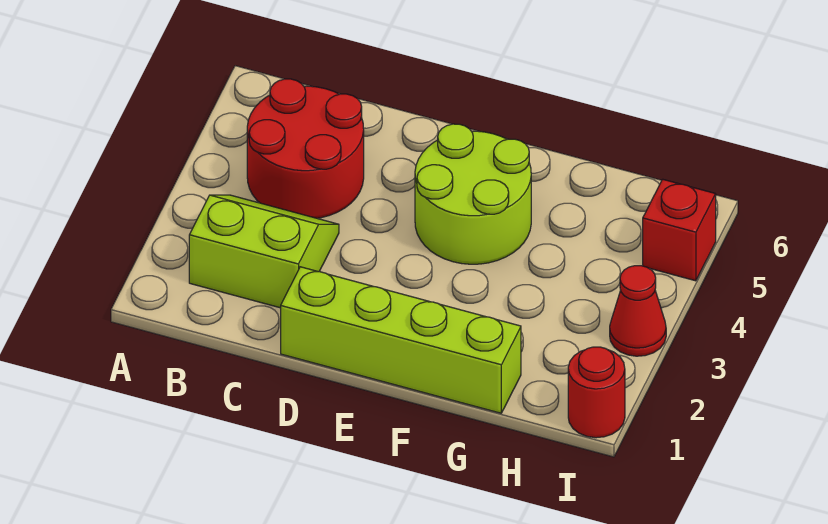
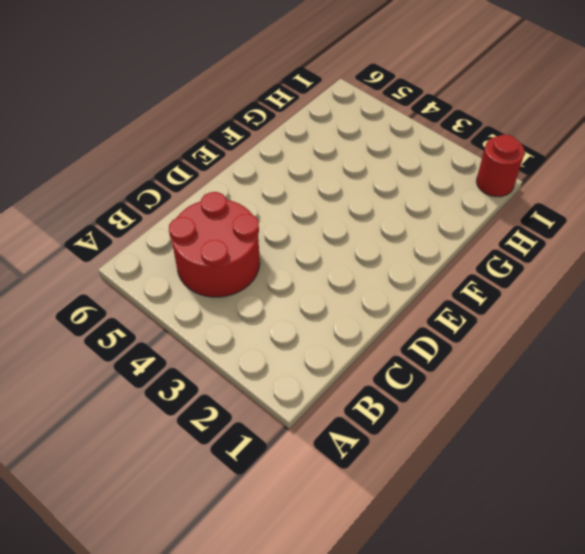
none -> lime 2x2 slope [189,195,339,308]
none -> lime 1x4 brick [281,267,521,413]

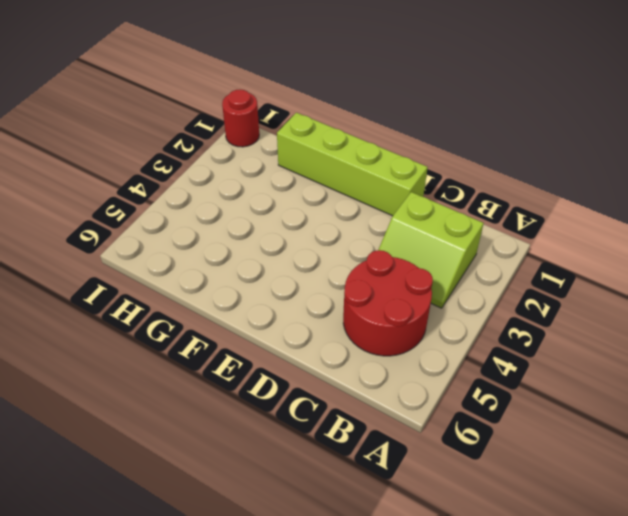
none -> lime 2x2 round brick [415,124,531,264]
none -> red 1x1 cone [610,266,666,356]

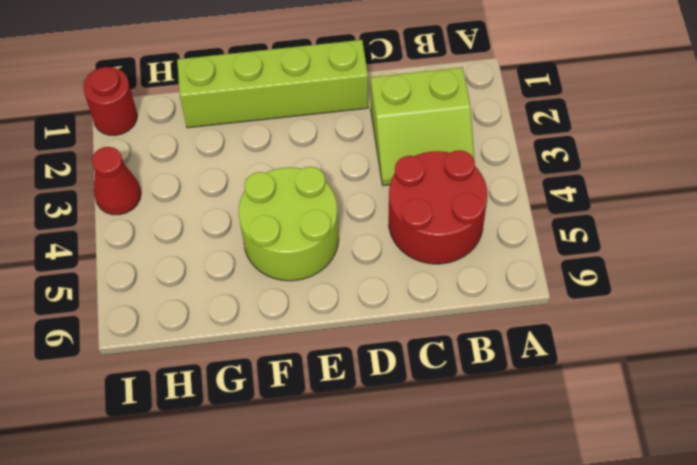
none -> red 1x1 brick [643,179,716,281]

